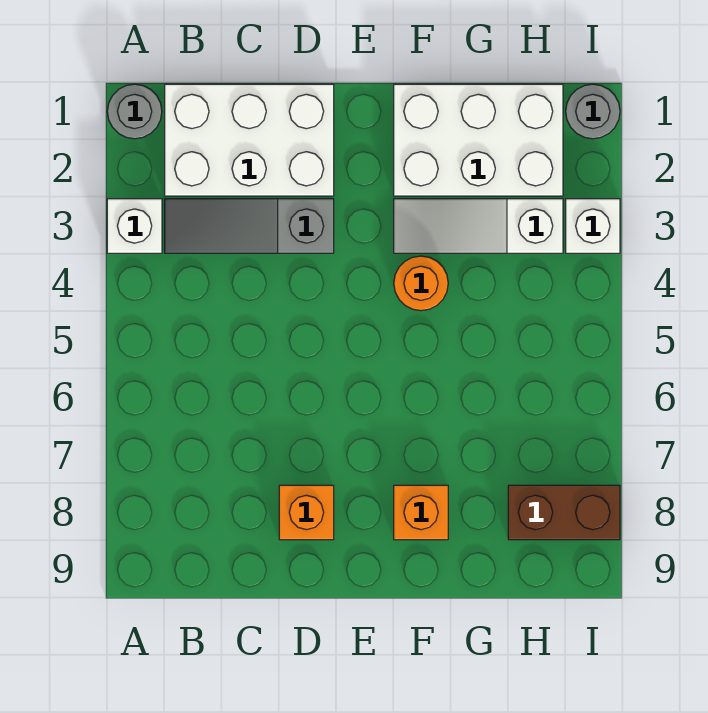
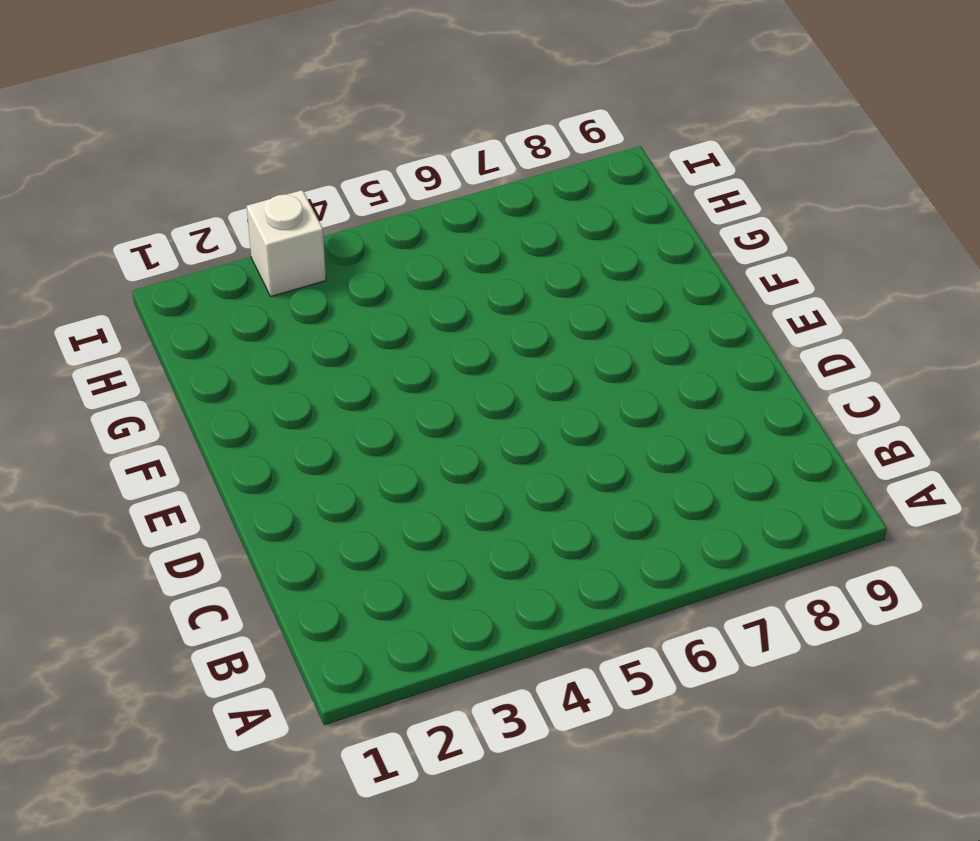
none -> grey 1x1 round brick [107,84,162,139]
none -> white 1x1 brick [107,199,162,253]
none -> white 2x3 brick [165,84,334,196]

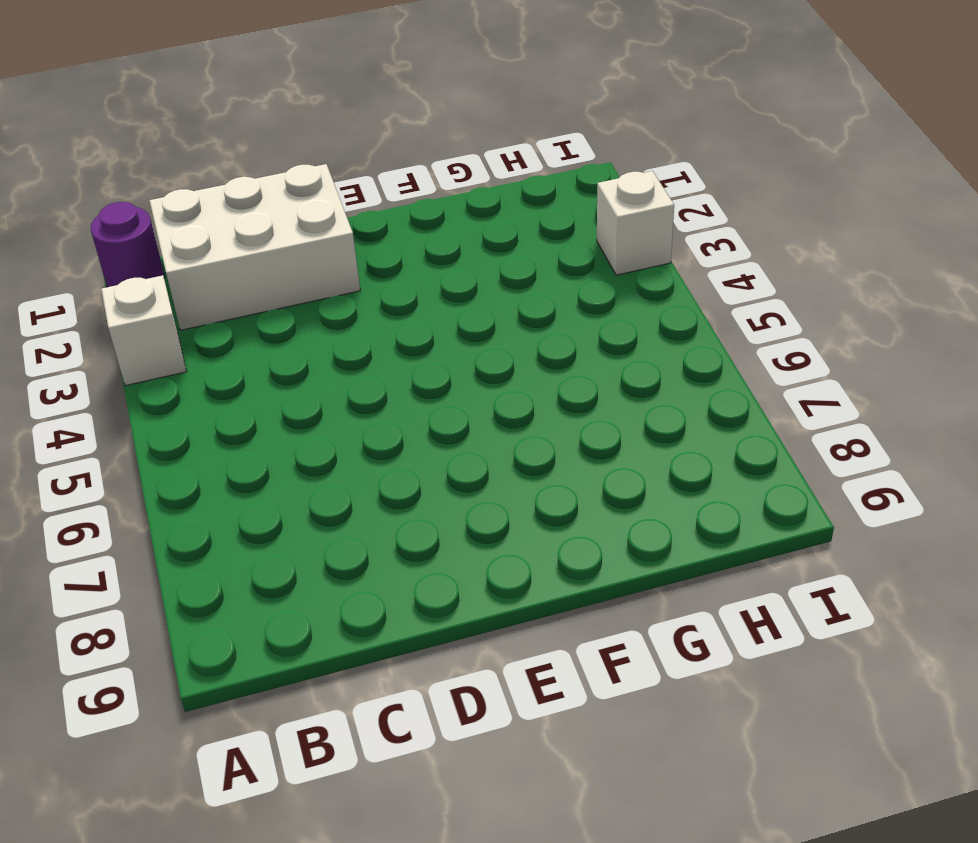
purple 1x1 round brick [91,202,164,287] -> grey 1x1 round brick [107,84,162,139]
none -> grey 1x3 slope [165,199,334,253]
none -> orange 1x1 brick [279,485,334,540]
none -> white 2x3 brick [394,84,563,196]

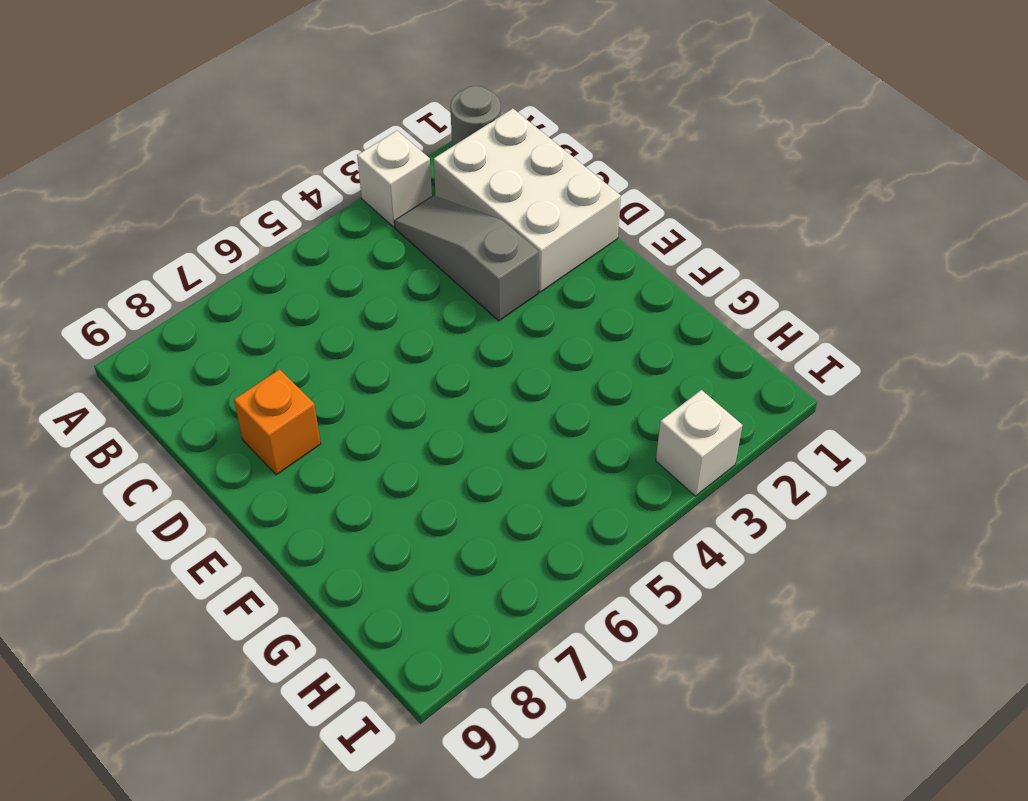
none -> white 2x3 brick [394,84,563,196]
none -> white 1x3 slope [394,199,563,253]
none -> orange 1x1 round brick [394,256,448,311]

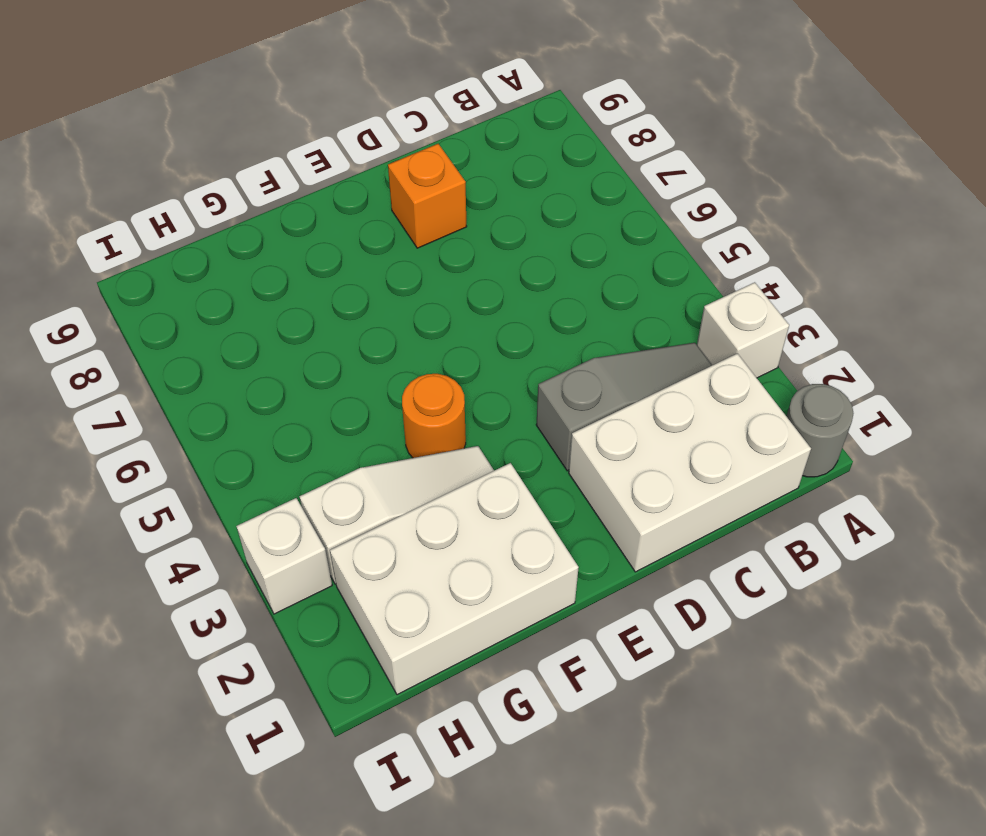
none -> orange 1x1 brick [394,485,448,540]
none -> brown 1x2 brick [508,485,620,540]
none -> grey 1x1 round brick [566,84,620,139]

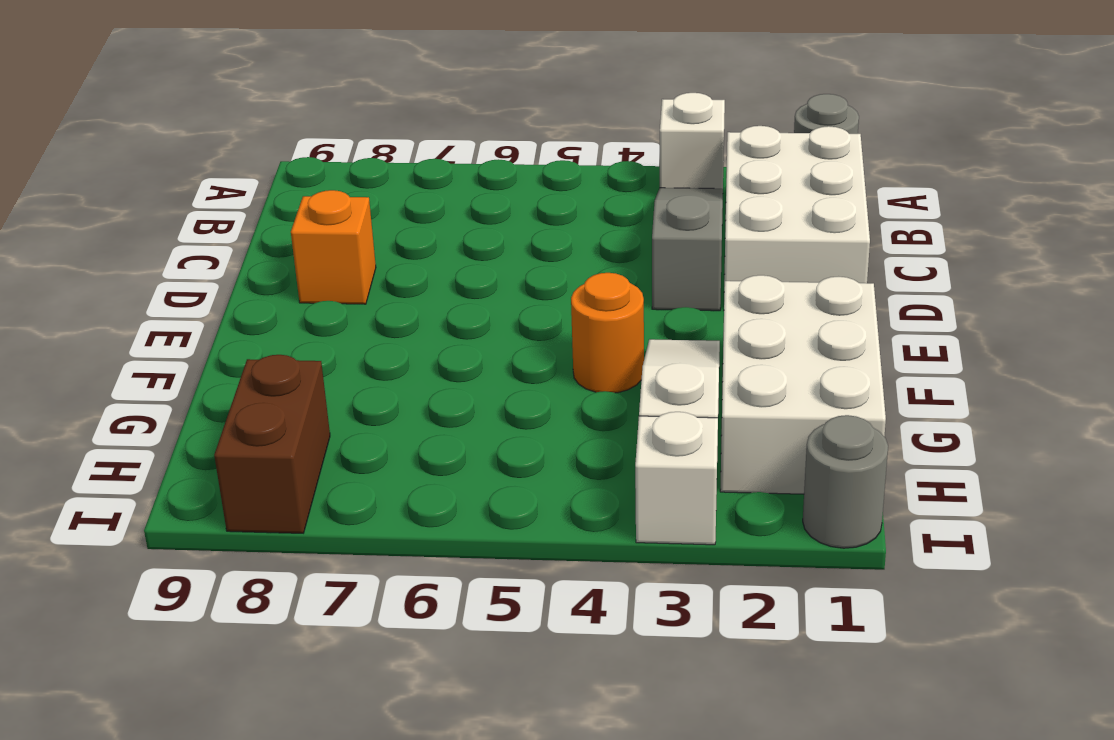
none -> orange 1x1 brick [394,485,448,540]

